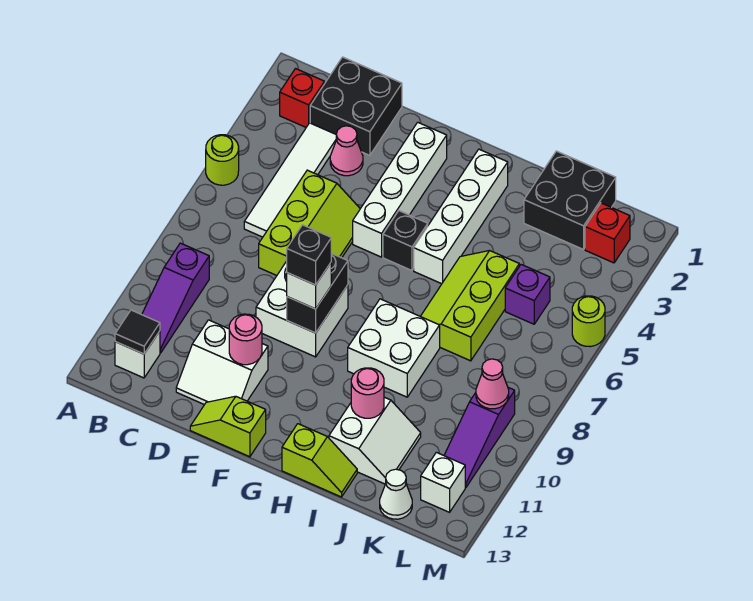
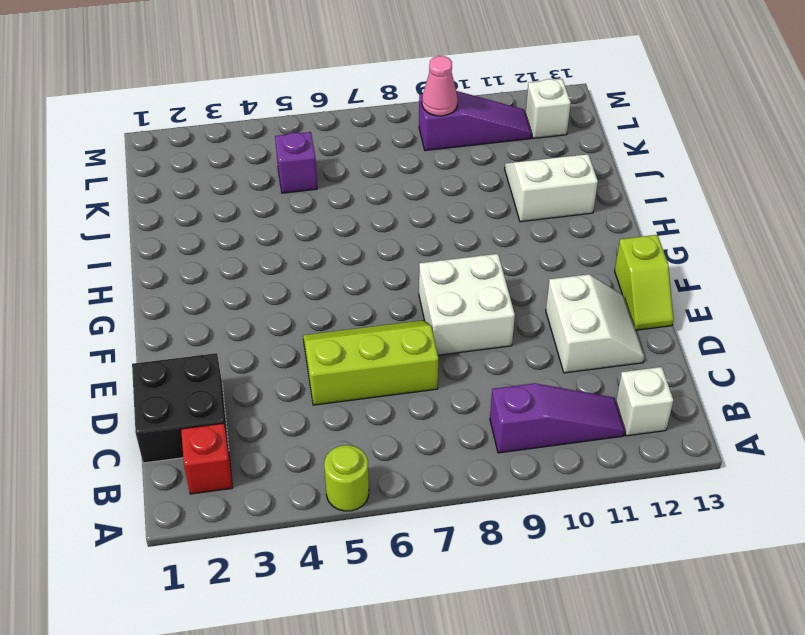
none -> white 1x4 tile [244,123,336,237]
none -> pink 1x1 cone [330,126,363,176]
none -> white 1x4 brick [353,122,447,257]
none -> black 1x1 brick [383,211,428,270]

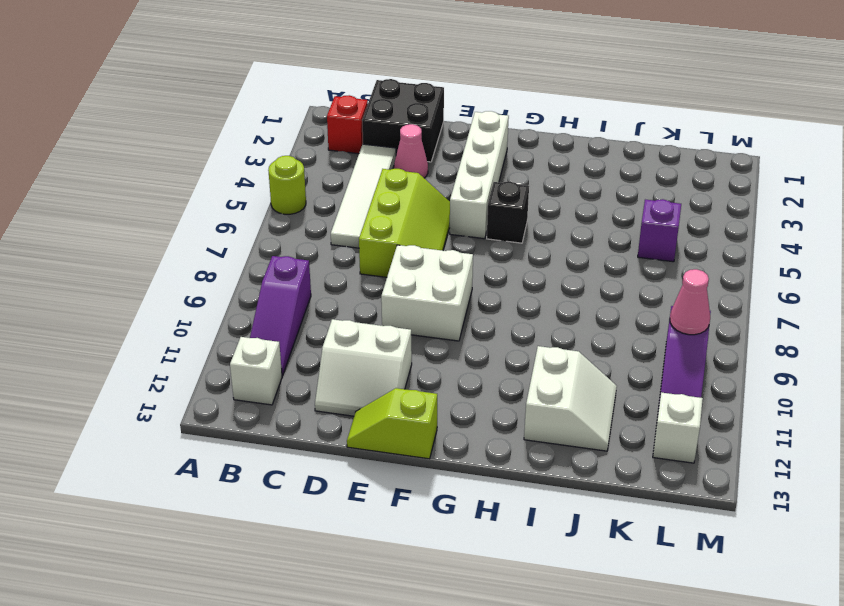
none -> white 1x4 brick [414,149,508,284]
none -> white 2x2 brick [348,299,440,397]
none -> lime 1x2 slope [282,424,357,497]
none -> lime 2x3 slope [421,251,519,361]

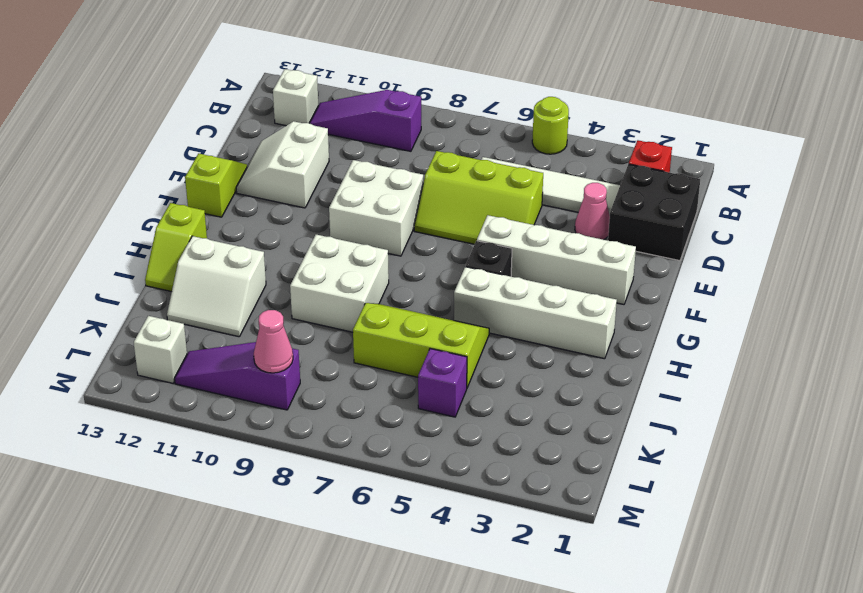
none -> black 2x2 brick [524,151,616,249]
none -> white 1x1 cone [380,469,412,519]
none -> red 1x1 brick [585,203,630,263]
none -> lime 1x1 round brick [572,296,605,347]

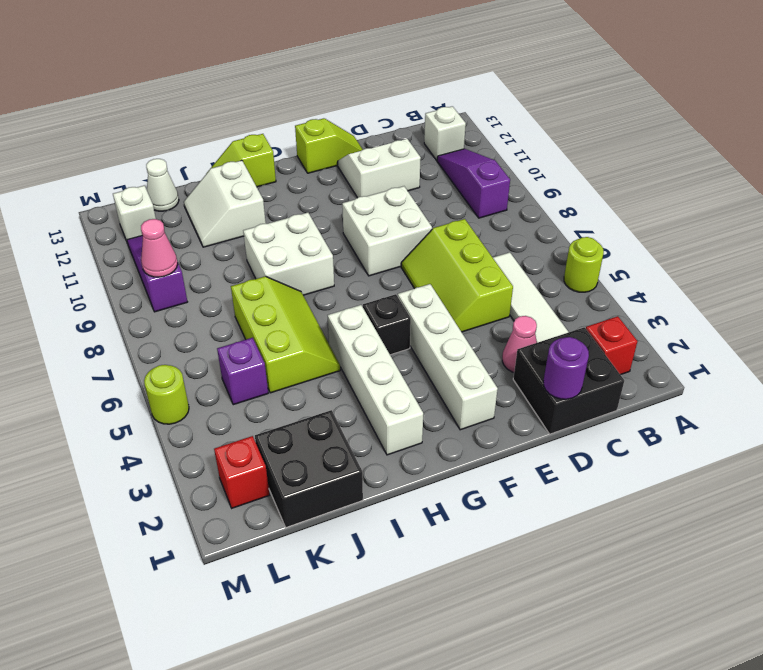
purple 1x1 round brick [543,337,589,399] -> none
none -> black 1x1 tile [115,310,160,354]
none -> pink 1x1 round brick [229,314,262,365]
none -> black 1x2 brick [287,253,348,333]
none -> pink 1x1 round brick [351,368,384,418]

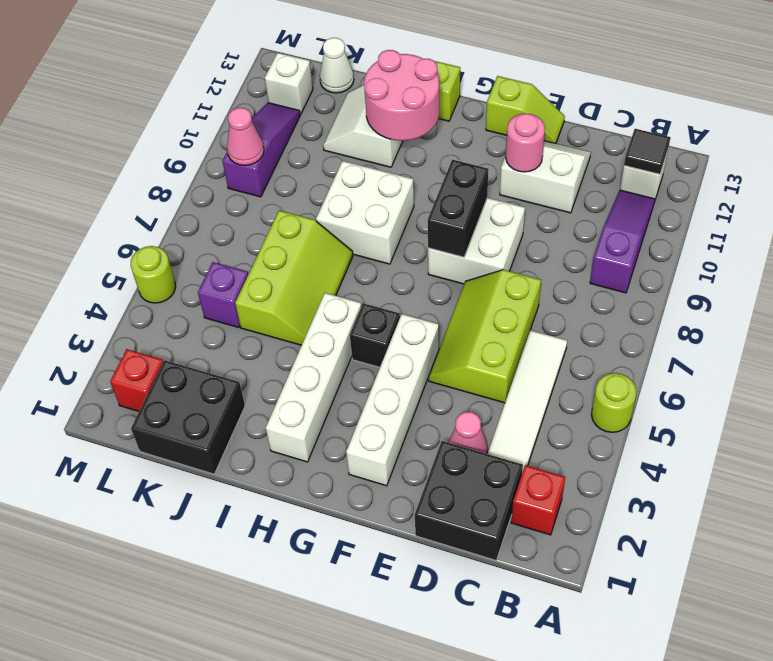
pink 2x2 round brick [364,50,439,141] -> pink 1x1 round brick [351,368,384,418]
none -> white 1x1 brick [287,263,331,309]
none -> black 1x1 brick [287,225,331,285]

